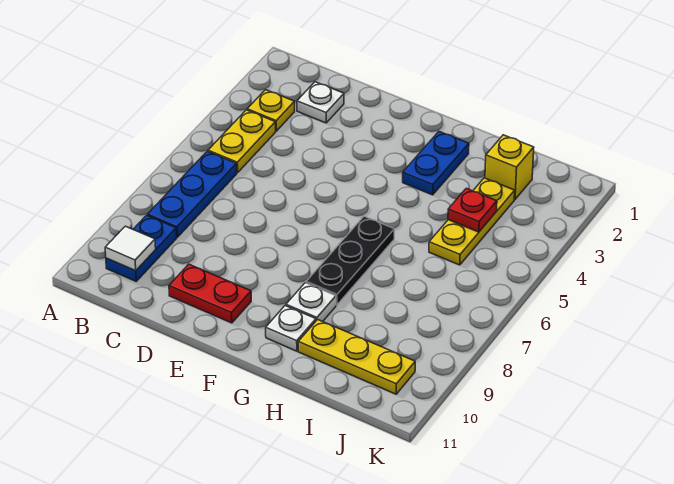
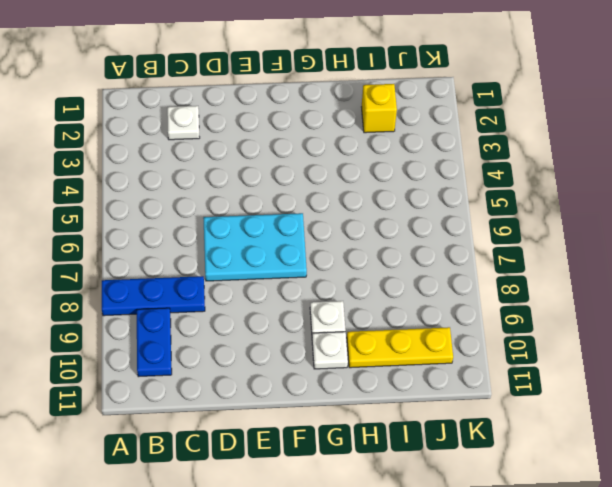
blue 1x3 plate [102,276,205,316] -> blue 1x3 plate turned to [148,151,237,237]
cyan 2x3 plate [203,213,307,281] -> none
none -> yellow 1x1 plate [247,90,295,131]
none -> yellow 1x2 plate [208,110,276,173]
none -> red 1x2 plate [169,264,251,323]

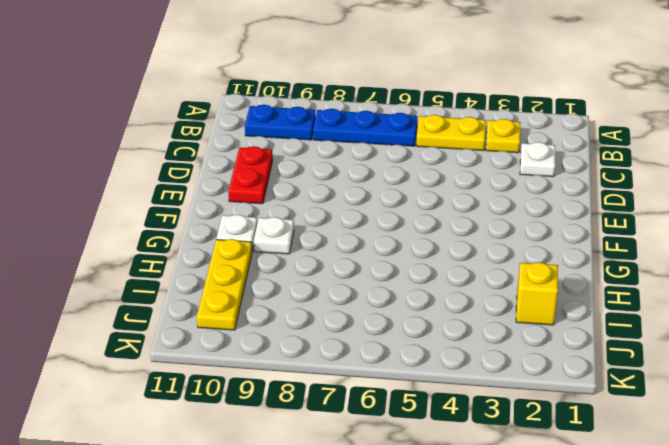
none -> blue 1x2 plate [403,132,469,195]
none -> black 1x3 plate [306,216,394,305]
none -> yellow 1x3 plate [429,178,515,265]

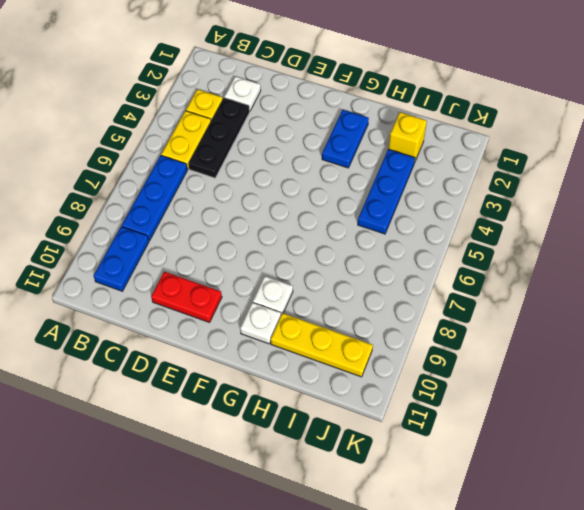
black 1x3 plate [188,98,250,178] -> black 1x3 plate moved to [306,216,394,305]
blue 1x3 plate [358,149,415,234] -> yellow 1x3 plate [429,178,515,265]
none -> white 1x1 tile [105,226,156,271]
none -> red 1x1 plate [448,188,497,232]

